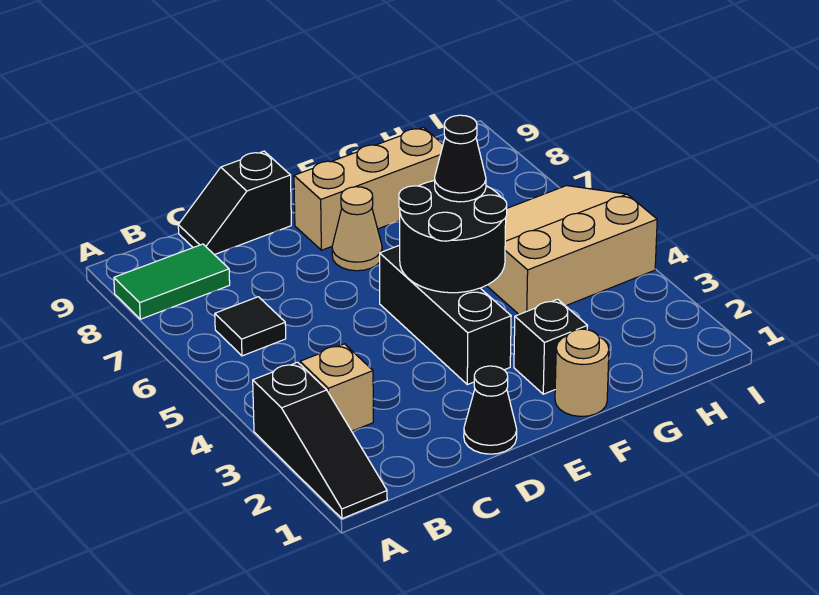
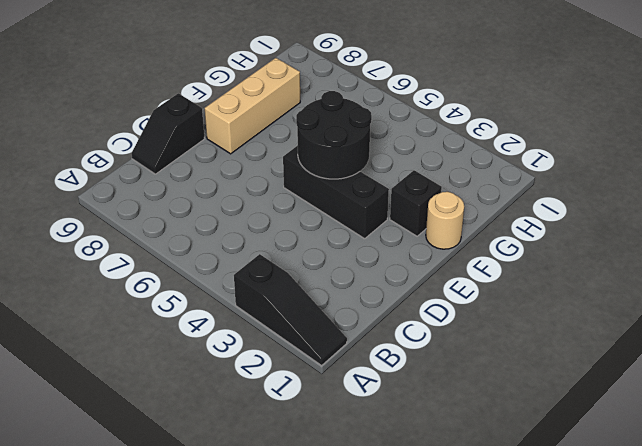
none -> green 1x2 tile [114,244,230,319]
none -> tan 1x1 brick [300,344,373,431]
none -> black 1x1 tile [215,297,286,356]

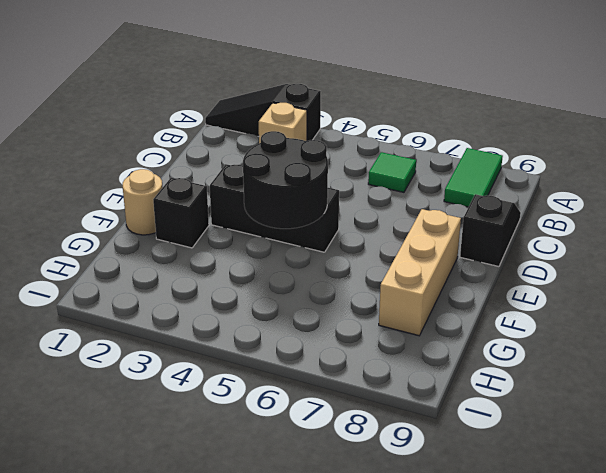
green 1x1 tile [368,152,416,192] -> black 1x1 tile [215,297,286,356]
none -> black 1x1 cone [464,366,517,454]
none -> tan 1x1 cone [332,187,382,271]
none -> tan 3x3 slope [486,186,657,314]

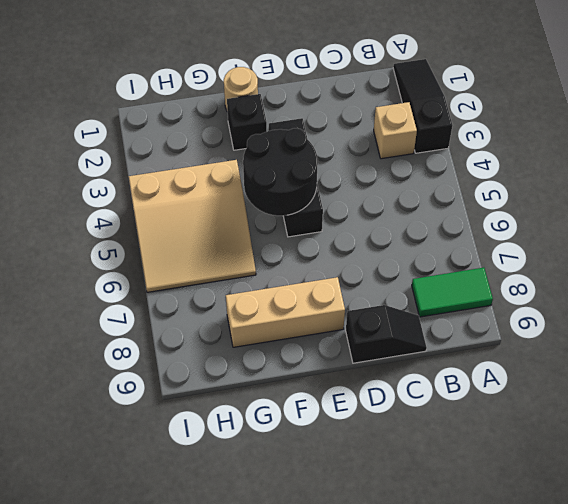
none -> black 1x1 tile [215,297,286,356]
none -> black 1x1 cone [464,366,517,454]
none -> tan 1x1 cone [332,187,382,271]

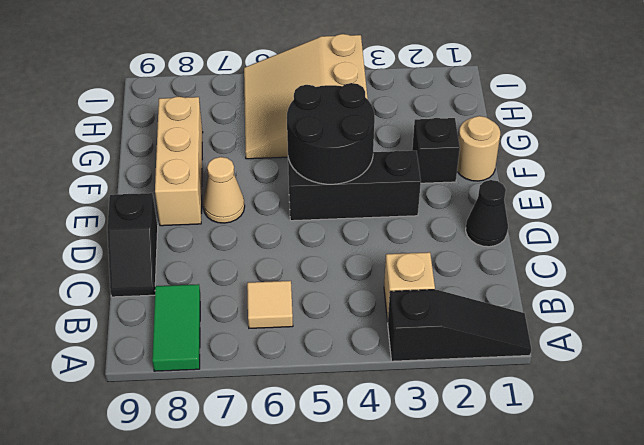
tan 1x1 tile [247,281,293,328] -> black 1x1 tile [215,297,286,356]
none -> black 1x1 cone [435,115,486,202]

